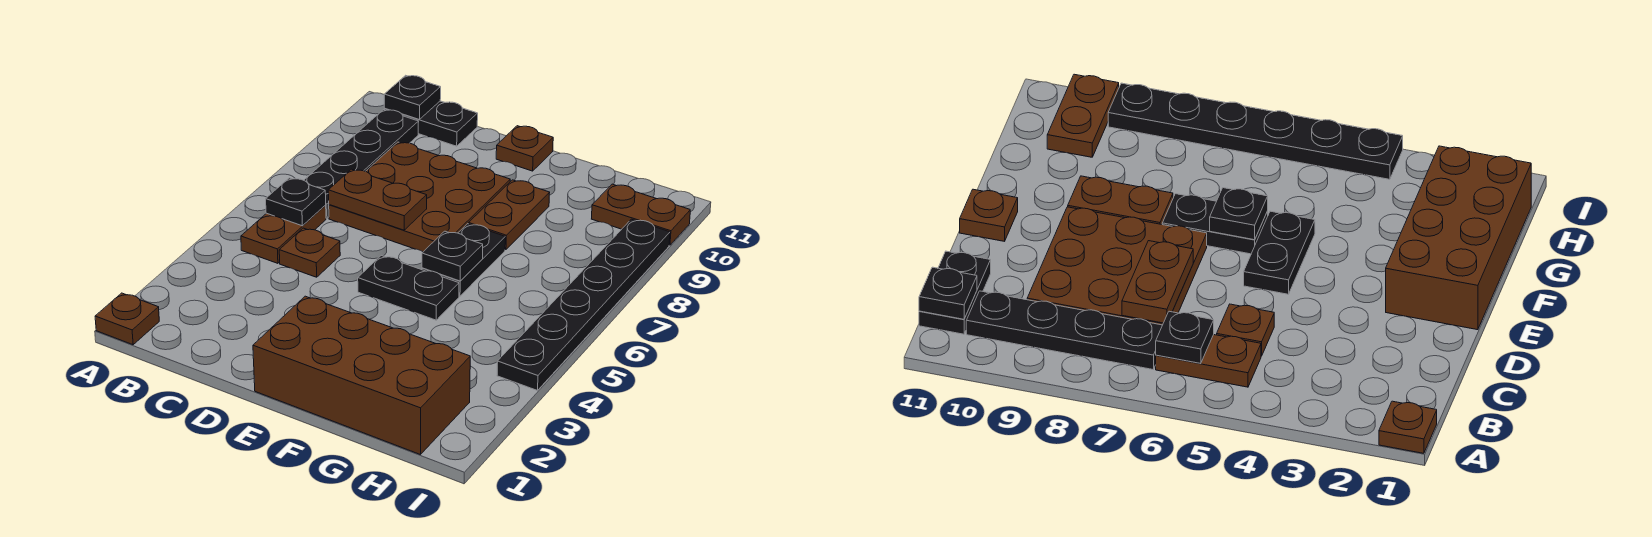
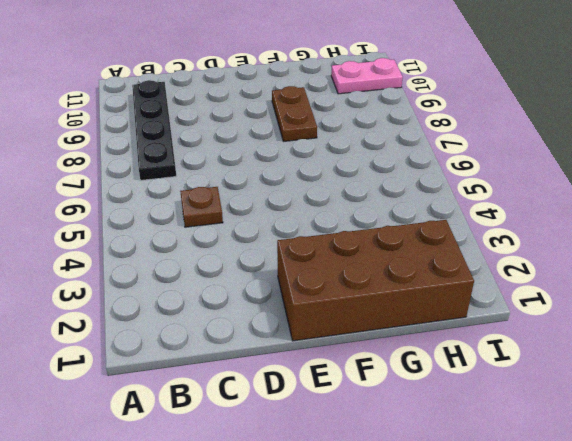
pink 1x2 plate [331,58,403,94] -> brown 1x2 plate [592,184,690,245]
none -> brown 1x1 plate [95,293,159,345]
none -> brown 1x2 plate [241,205,326,263]
none -> black 1x2 plate [384,101,478,146]

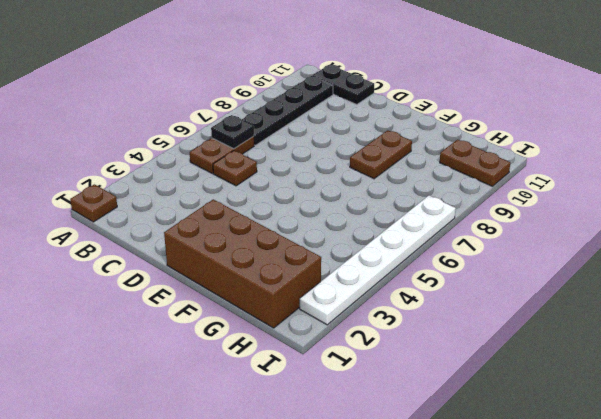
white 1x6 plate [300,196,456,325] -> black 1x6 plate [497,219,670,391]
none -> brown 3x3 plate [329,142,510,252]
none -> black 1x2 plate [358,256,459,320]
none -> brown 1x1 plate [496,126,553,171]

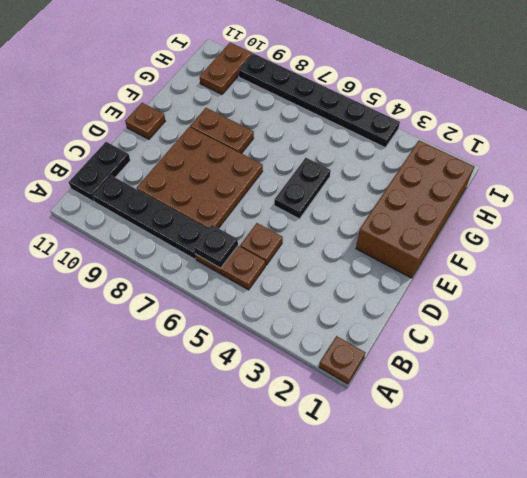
none -> black 1x2 plate [422,224,505,296]
none -> black 1x1 plate [384,75,441,120]
none -> brown 1x2 plate [328,169,427,230]

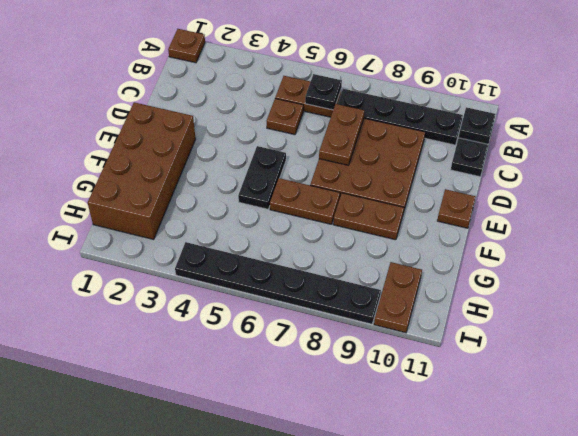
brown 1x2 plate [270,178,340,224] -> black 1x2 plate [422,224,505,296]
none -> black 1x1 plate [422,231,483,281]

